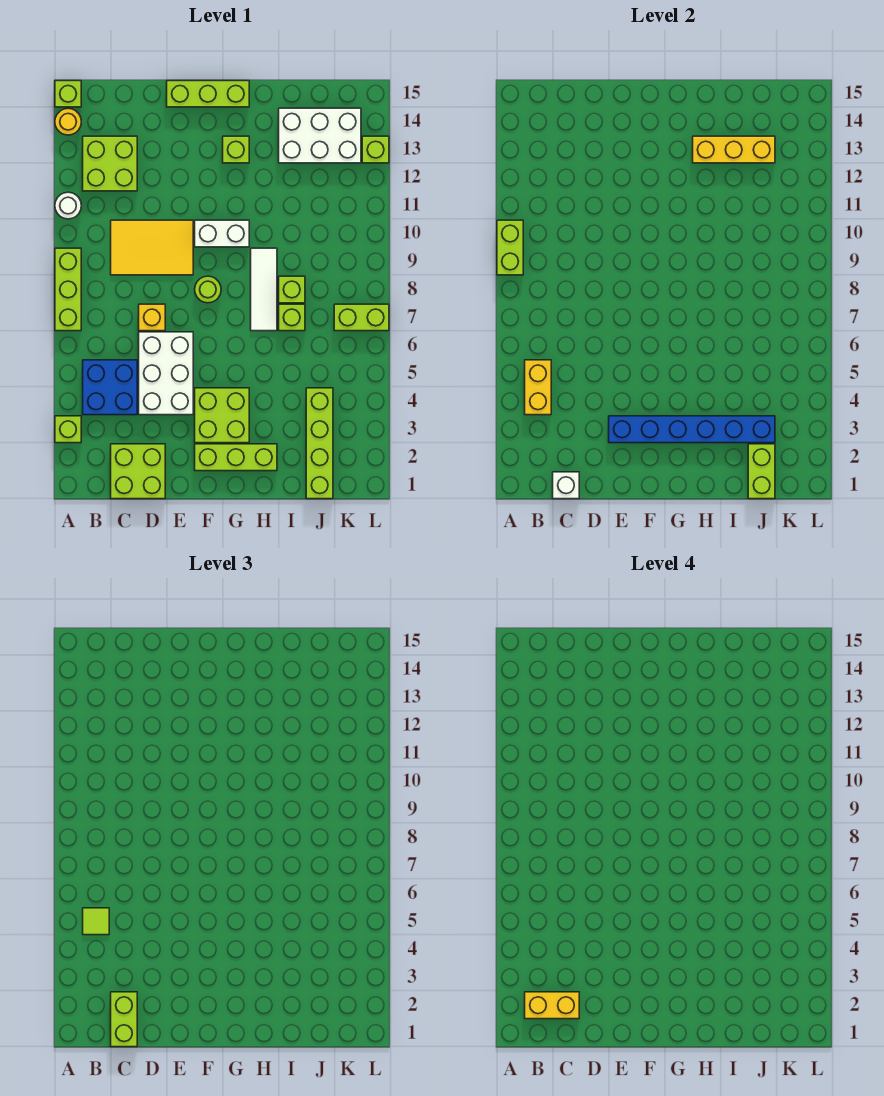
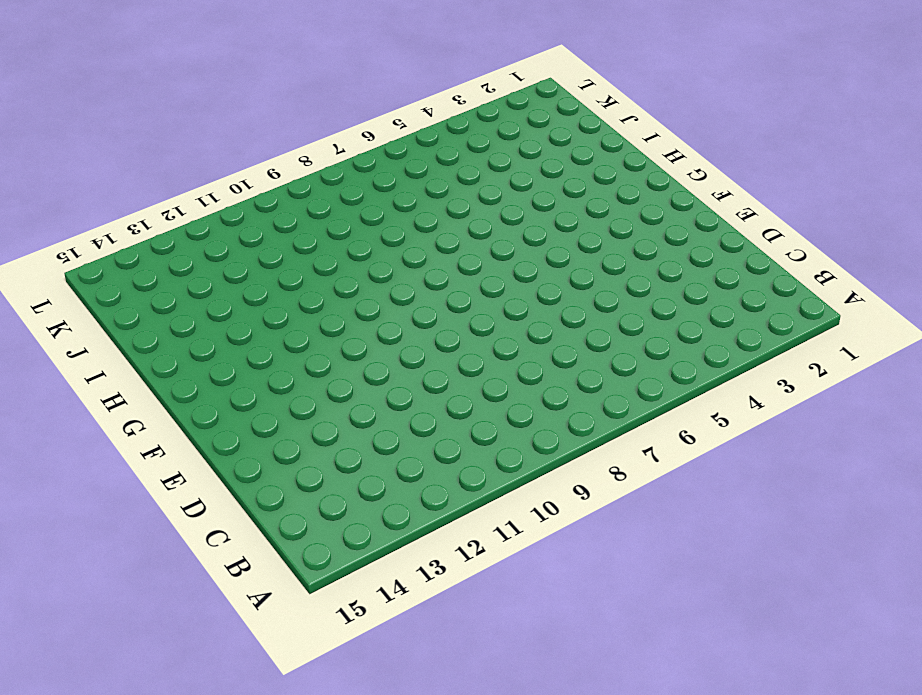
none -> lime 1x1 brick [55,416,81,443]
none -> lime 1x3 brick [55,248,81,331]
none -> white 1x1 round brick [55,192,81,219]
none -> yellow 1x1 round brick [55,109,81,135]

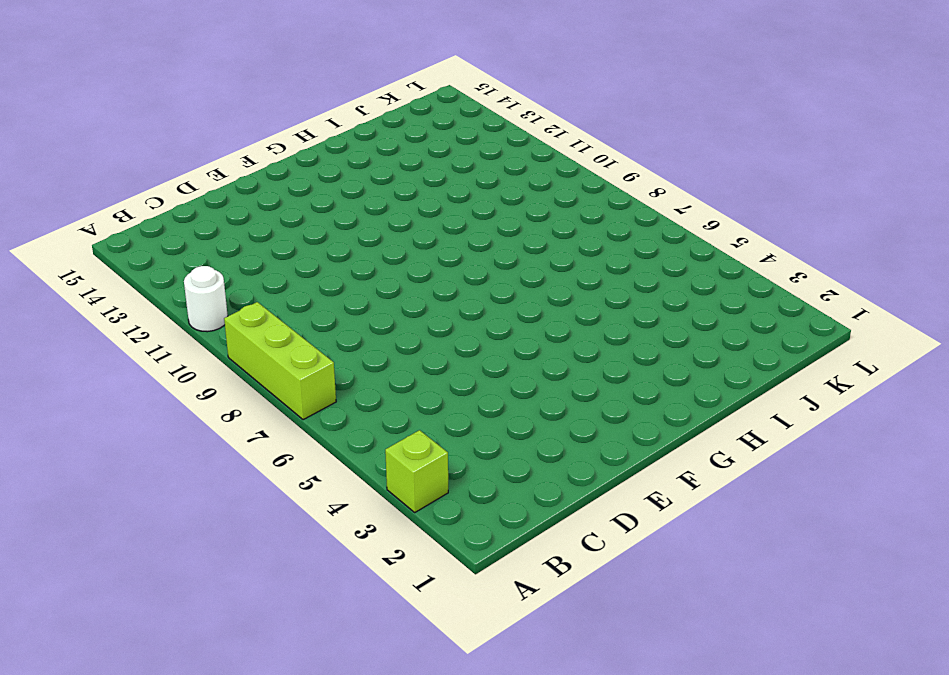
none -> yellow 1x1 round brick [55,109,81,135]
none -> lime 1x1 brick [55,81,81,107]
none -> blue 2x2 brick [83,360,137,415]
none -> lime 2x2 brick [83,136,137,191]

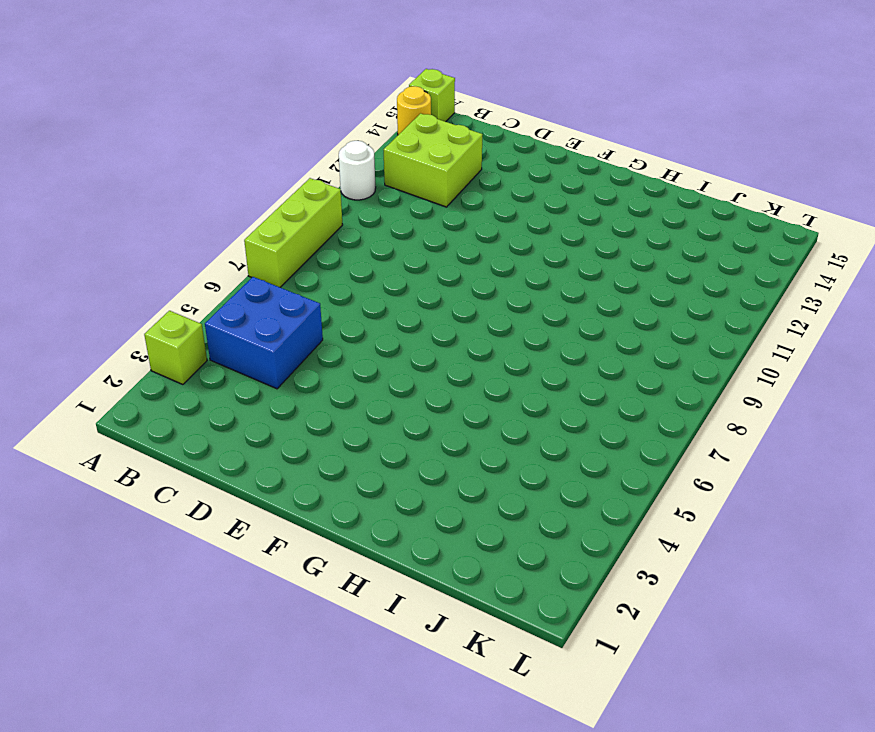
none -> lime 2x2 brick [111,444,165,499]
none -> yellow 2x3 tile [111,220,193,275]
none -> white 2x3 brick [139,332,193,415]
none -> yellow 1x1 brick [139,304,165,331]

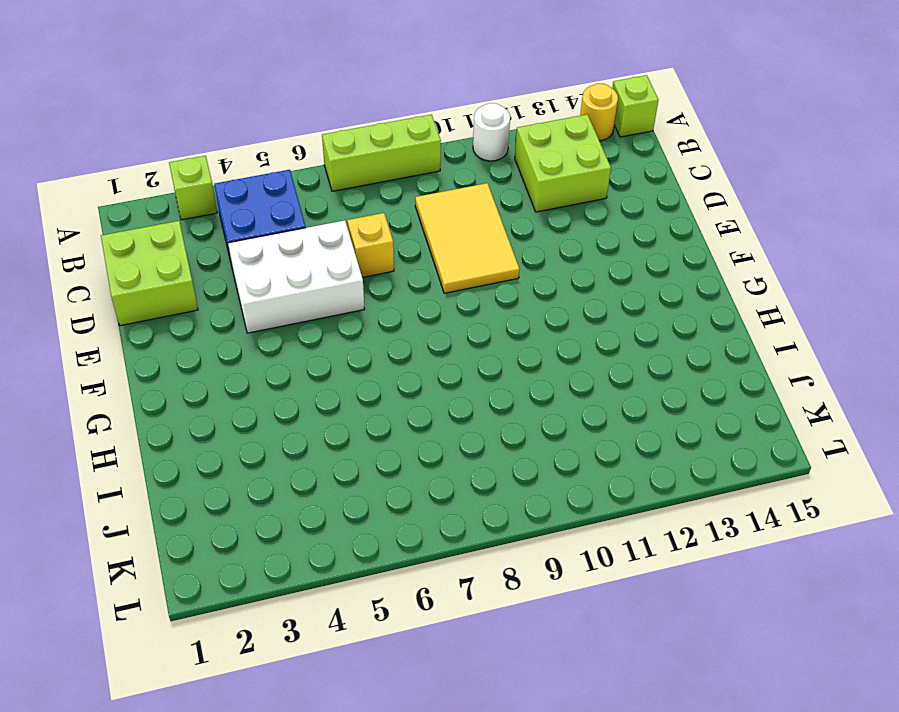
none -> lime 1x3 brick [167,81,249,107]
none -> lime 1x3 brick [195,444,277,471]
none -> lime 2x2 brick [195,388,249,443]
none -> lime 1x1 round brick [195,276,221,303]

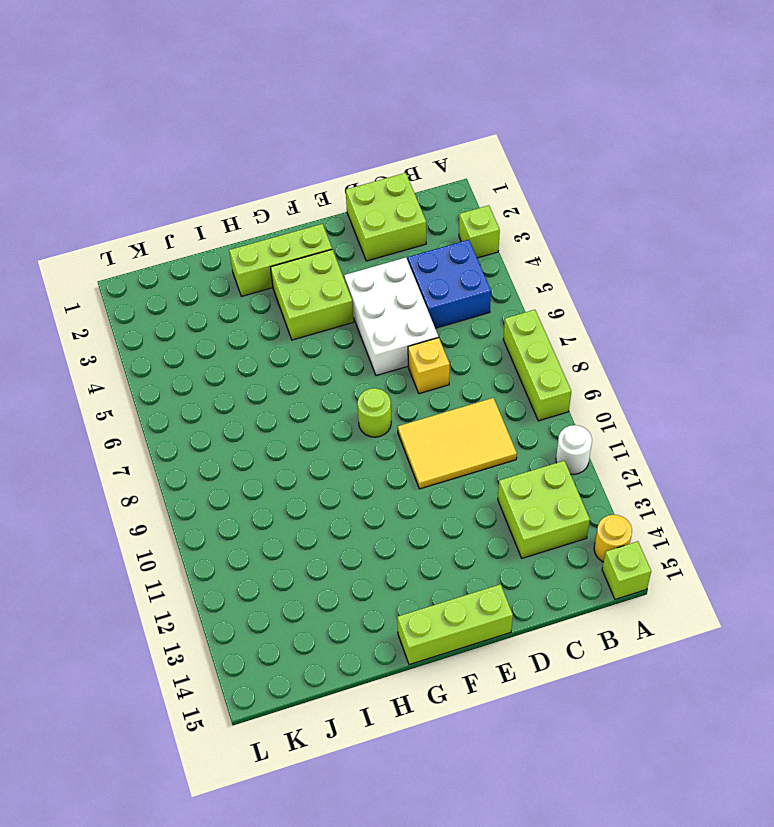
none -> white 1x2 brick [195,220,249,247]
none -> lime 1x1 brick [223,136,249,163]
none -> white 1x3 tile [251,248,277,331]
none -> lime 1x1 brick [279,304,305,331]

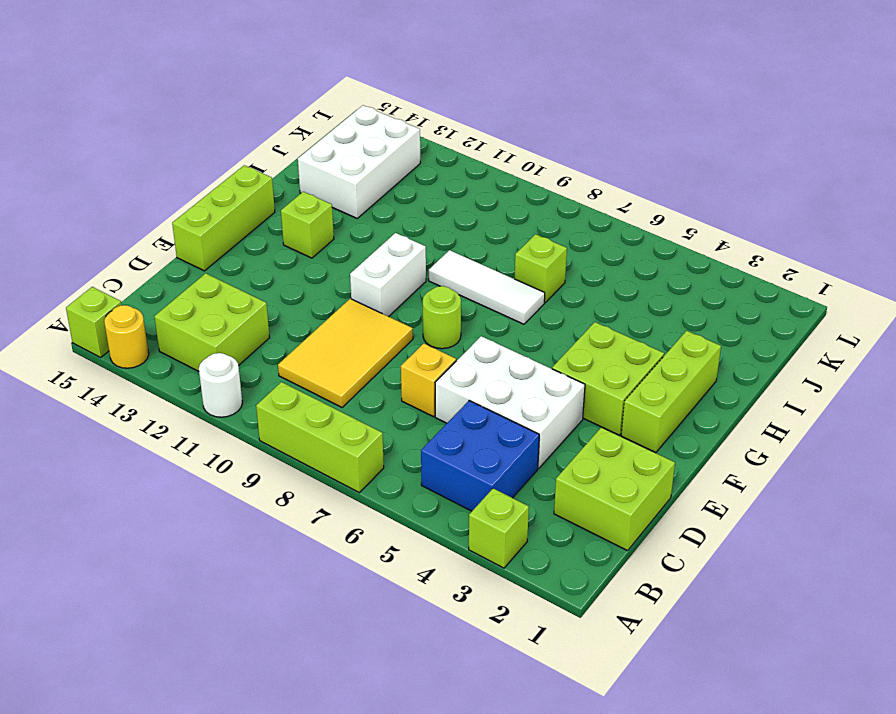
none -> lime 1x1 brick [279,276,305,303]
none -> lime 1x4 brick [306,388,333,499]
none -> lime 1x2 brick [334,304,389,331]
none -> lime 1x1 brick [362,136,389,163]

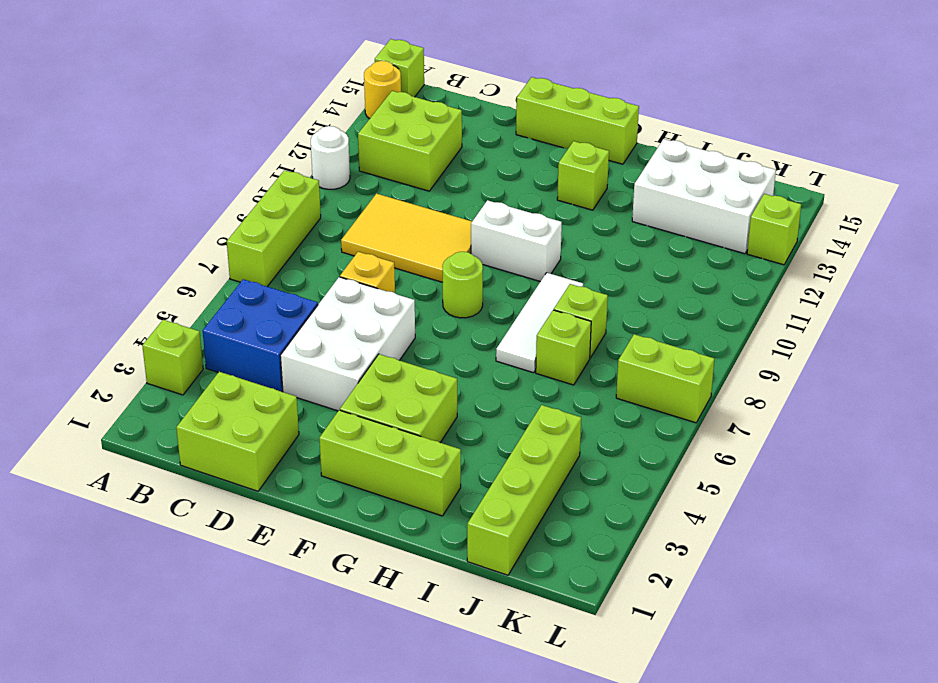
none -> lime 1x2 brick [497,220,523,275]
none -> yellow 1x2 brick [525,360,551,415]
none -> white 1x1 brick [553,472,579,499]
none -> blue 1x6 brick [609,416,775,443]

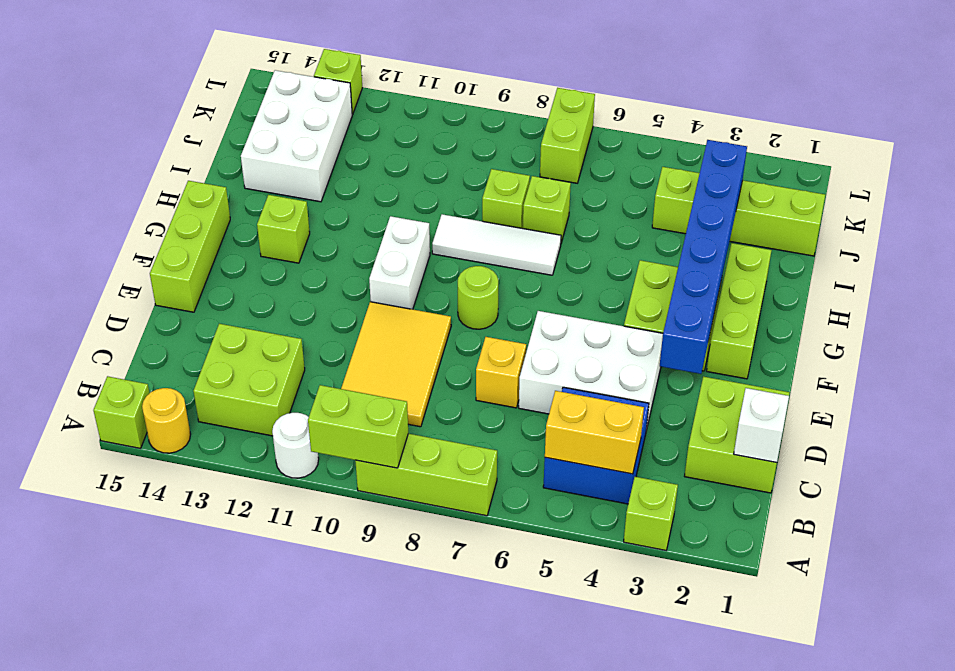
none -> yellow 1x3 brick [693,136,775,163]
none -> lime 1x2 brick [748,444,775,499]
none -> lime 1x1 tile [83,908,109,935]
none -> lime 1x2 brick [111,992,137,1047]

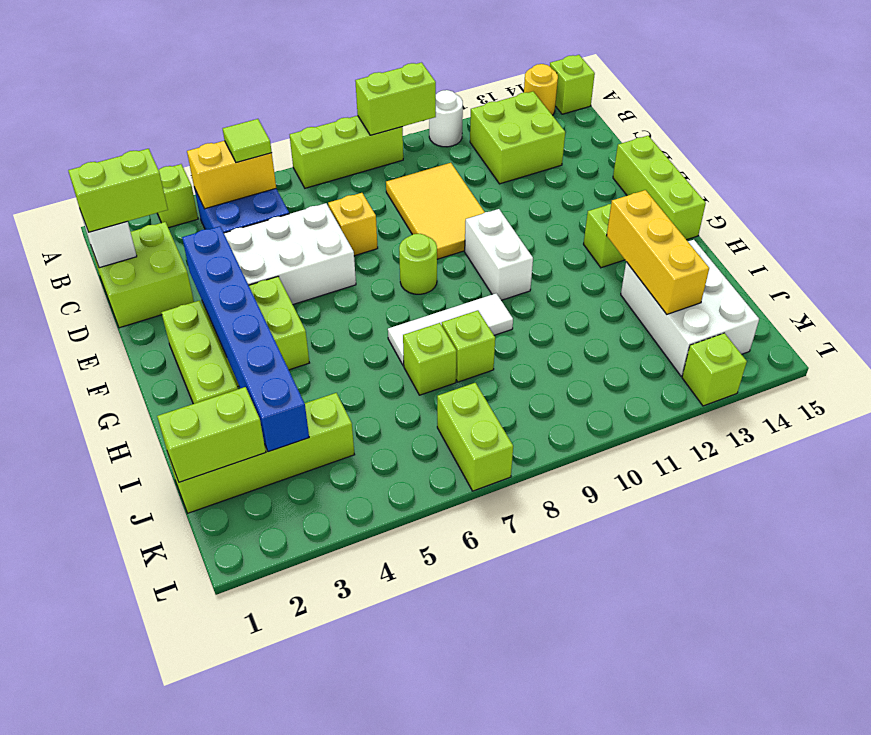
none -> yellow 1x2 brick [525,992,579,1019]

